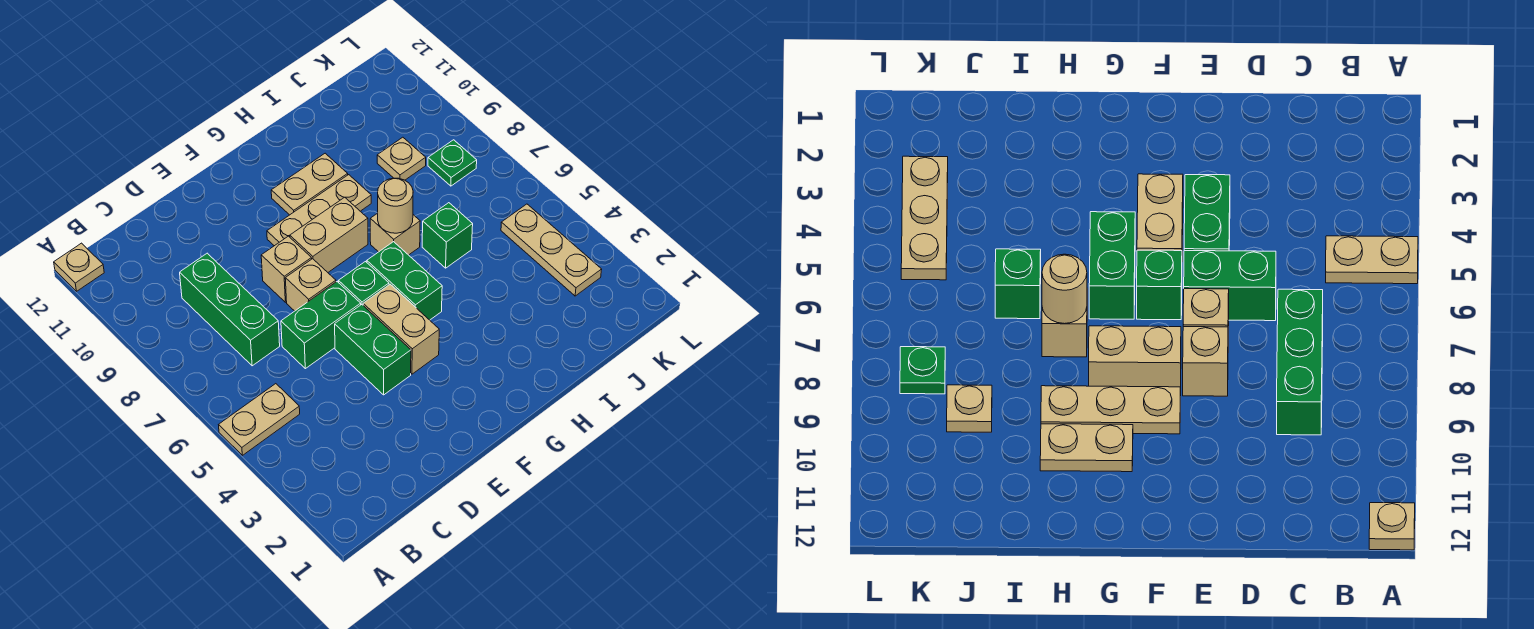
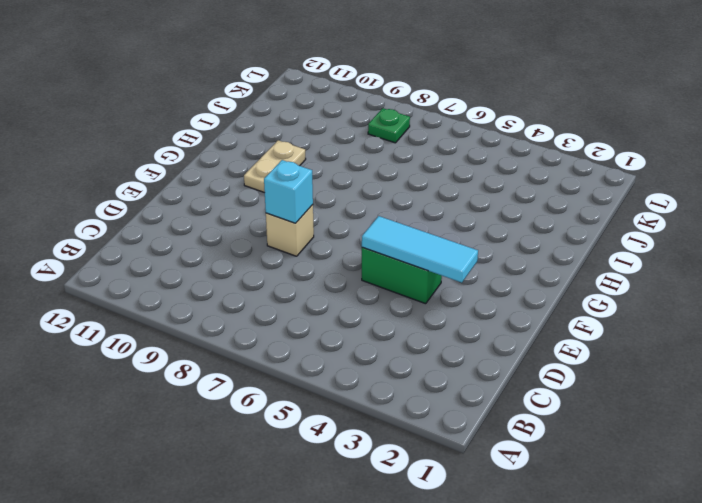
cyan 1x3 tile [362,216,478,283] -> none
cyan 1x1 brick [264,160,313,223] -> none
none -> tan 1x2 plate [219,384,300,455]
none -> tan 1x1 plate [54,243,104,291]
none -> green 1x3 brick [180,253,280,366]

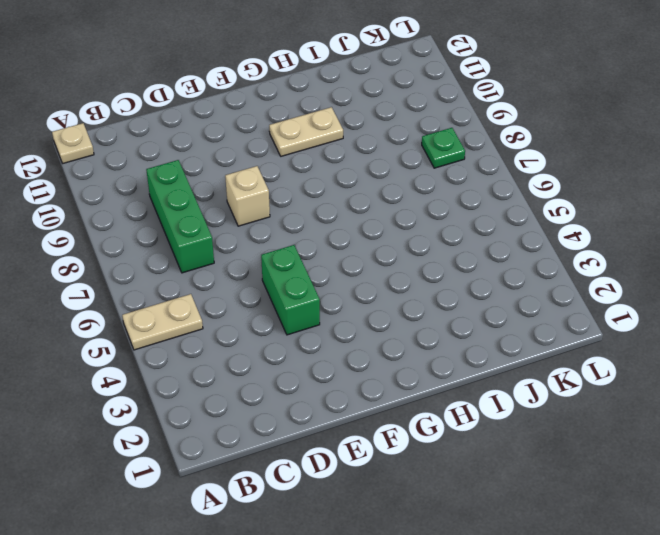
none -> green 1x2 brick [281,282,361,369]
none -> tan 1x1 brick [285,259,336,311]
none -> tan 1x2 brick [363,284,439,374]

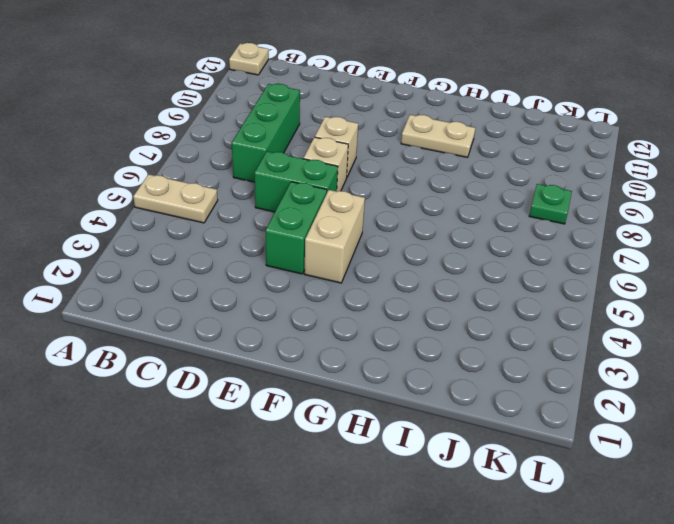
none -> green 1x1 brick [339,262,389,305]
none -> tan 1x2 brick [290,197,368,272]
none -> tan 1x3 plate [267,175,371,246]

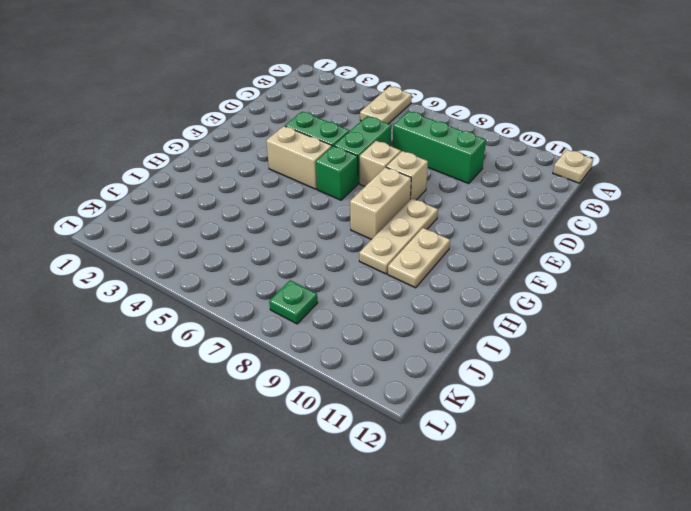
none -> green 1x2 brick [367,242,442,320]
none -> tan 1x1 brick [370,213,420,255]
none -> green 1x1 brick [422,203,473,268]

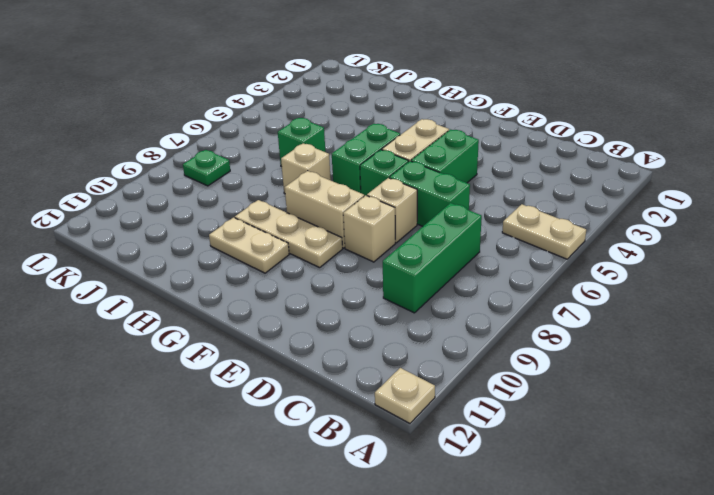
none -> tan 1x1 plate [377,137,426,180]
none -> tan 1x3 plate [501,204,602,296]
none -> tan 1x1 round brick [378,178,413,233]

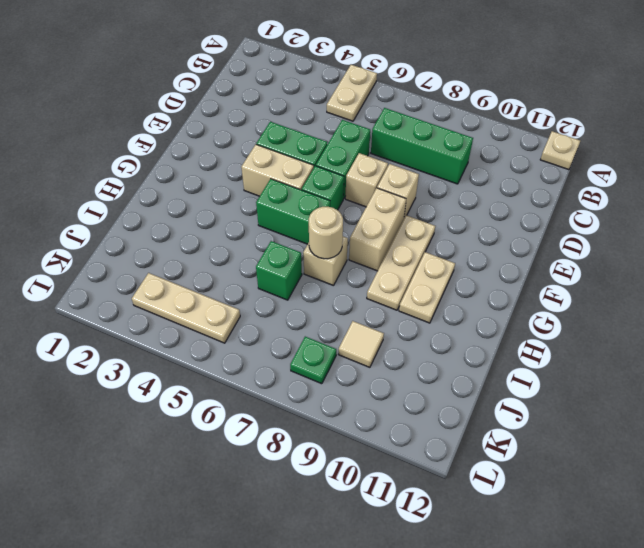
tan 1x1 tile [338,321,384,367] -> tan 1x1 plate [377,137,426,180]

